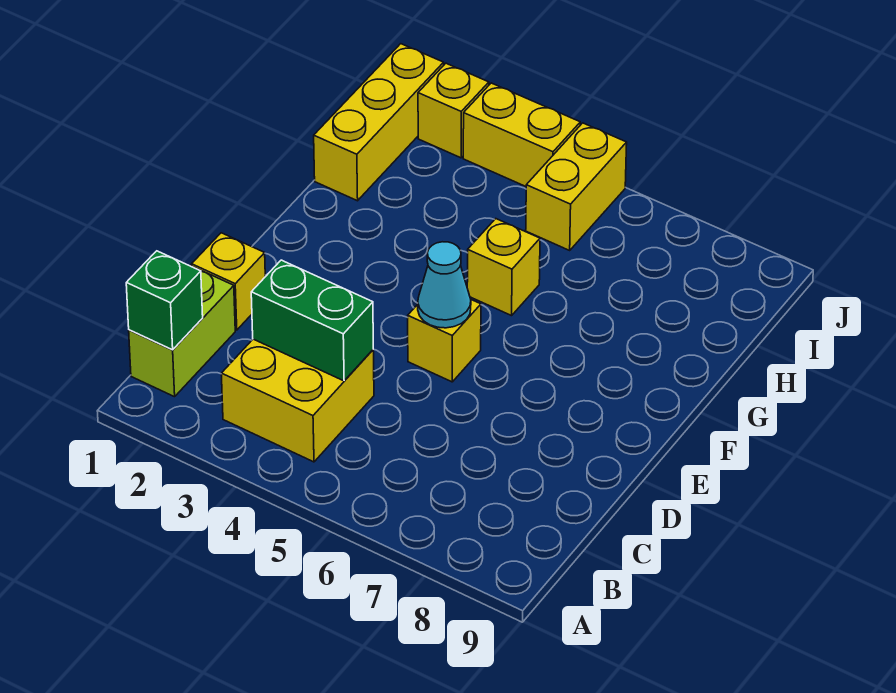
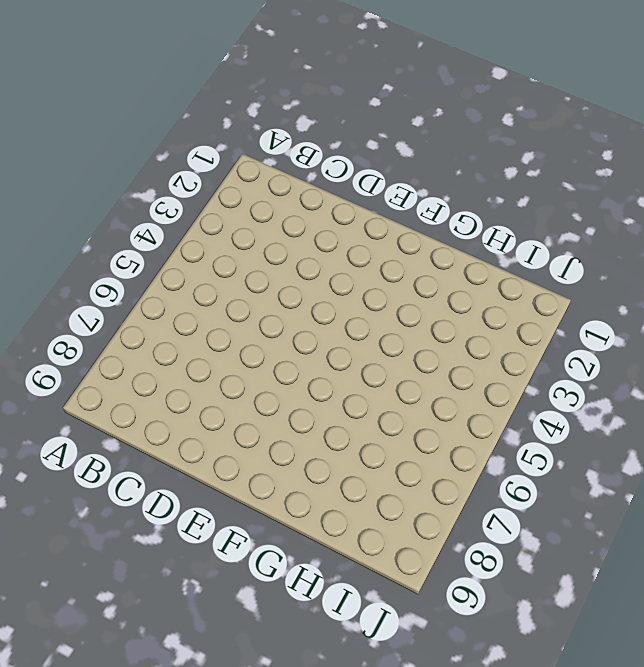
none -> lime 1x2 brick [129,266,235,397]
none -> yellow 2x2 brick [221,339,374,462]
none -> yellow 1x1 brick [192,233,265,330]

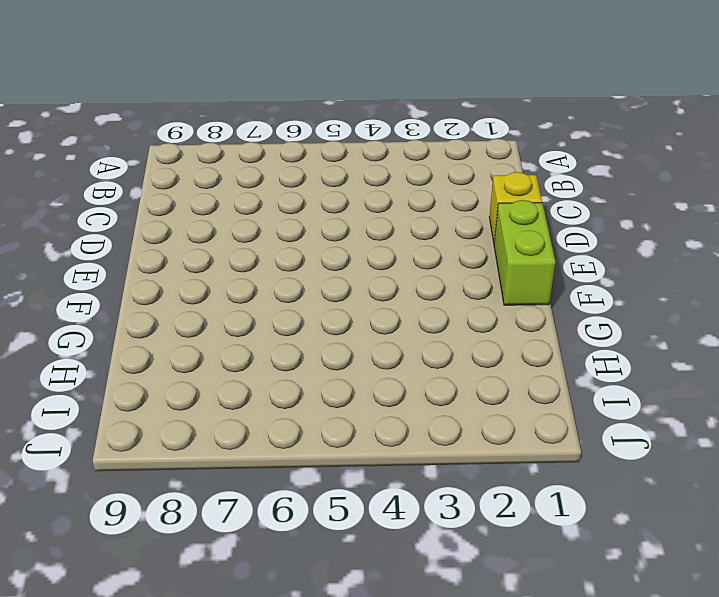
lime 1x2 brick [494,200,555,305] -> lime 1x2 brick moved to [129,266,235,397]
none -> yellow 2x2 brick [221,339,374,462]
none -> yellow 1x1 brick [408,300,481,382]
none -> yellow 1x1 brick [467,219,540,316]

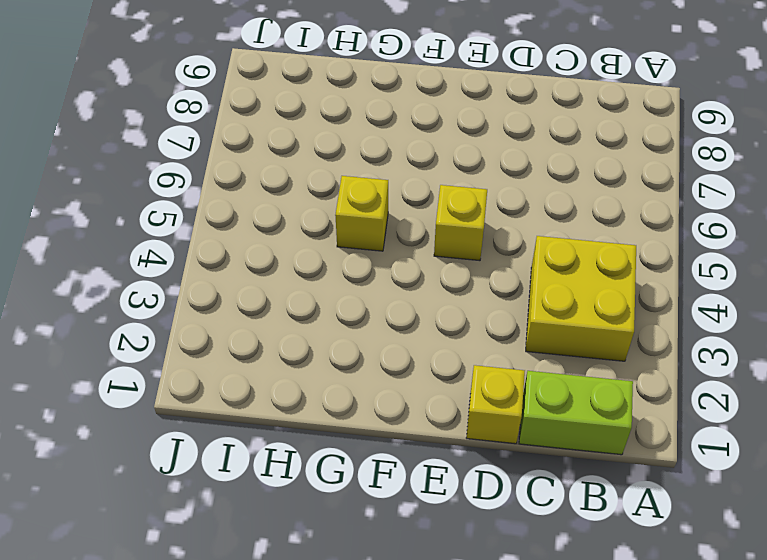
none -> yellow 1x3 brick [314,44,444,201]
none -> yellow 1x2 brick [526,123,627,250]
none -> yellow 1x1 brick [418,63,489,158]

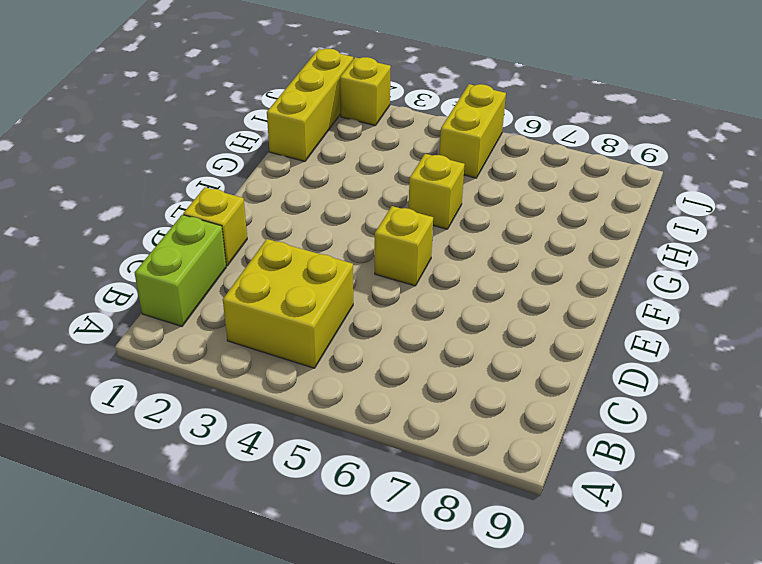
none -> yellow 1x2 brick [463,83,580,186]
none -> green 1x1 brick [126,251,203,350]
none -> green 1x2 brick [251,260,373,381]

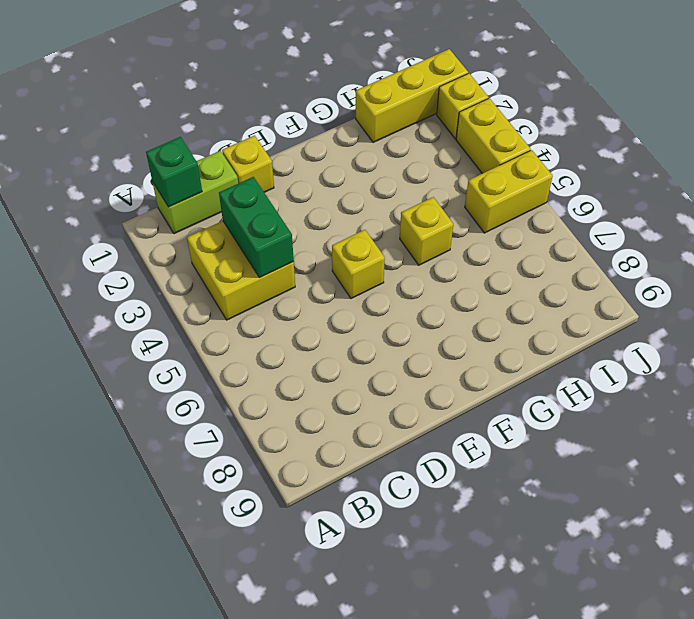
none -> cyan 1x1 cone [418,242,471,328]

